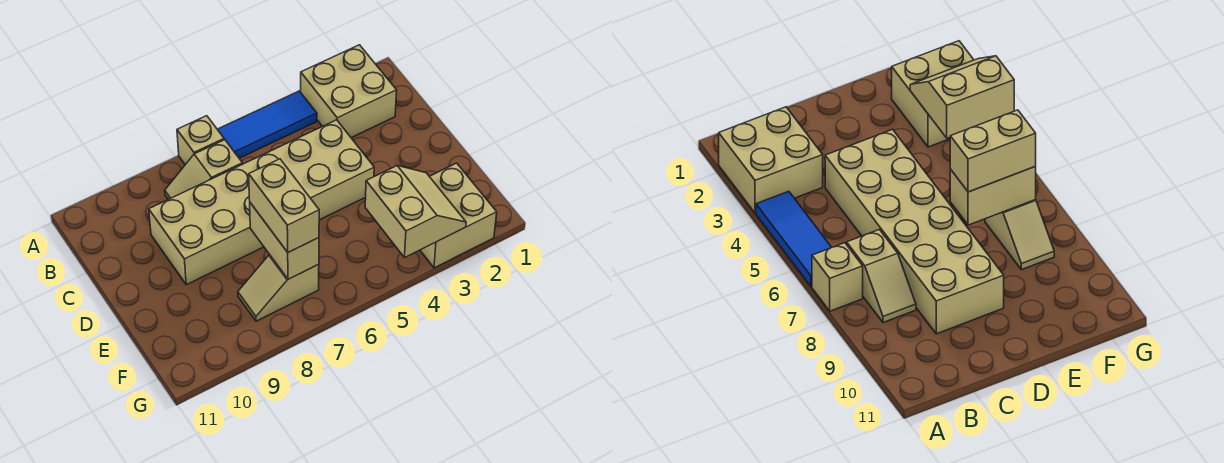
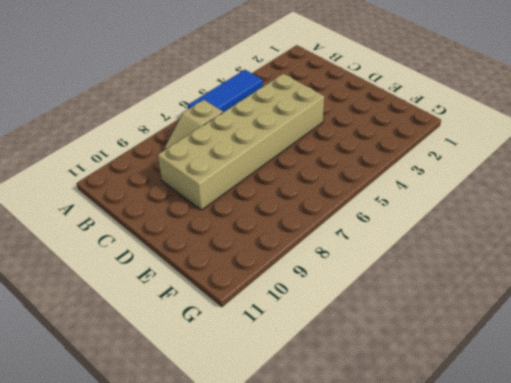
none -> tan 2x2 brick [301,45,397,138]
none -> tan 1x1 brick [177,116,224,165]

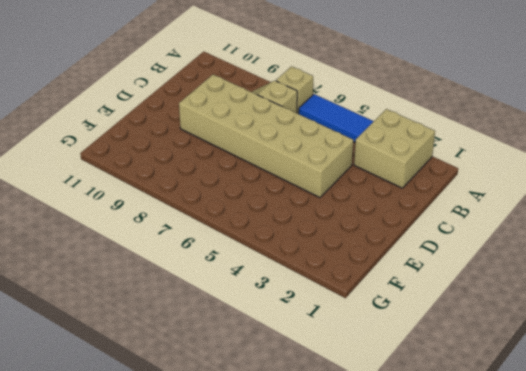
none -> tan 2x2 brick [420,163,497,268]
none -> tan 1x2 slope [238,255,319,321]

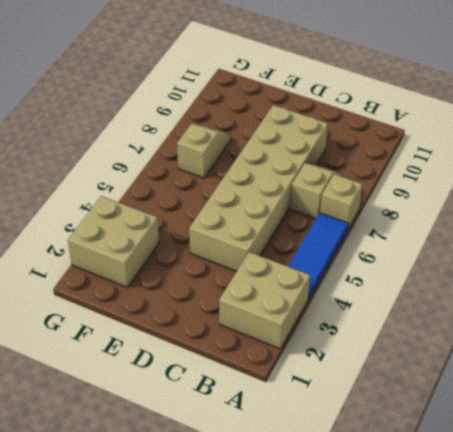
none -> tan 1x2 brick [250,203,319,279]
none -> tan 2x2 slope [365,166,466,258]

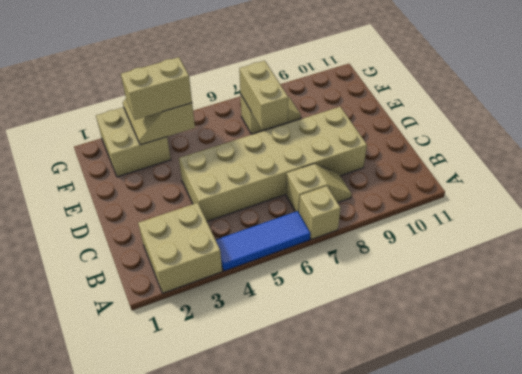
tan 1x2 brick [121,57,192,120] -> tan 1x2 brick turned to [249,159,319,252]

